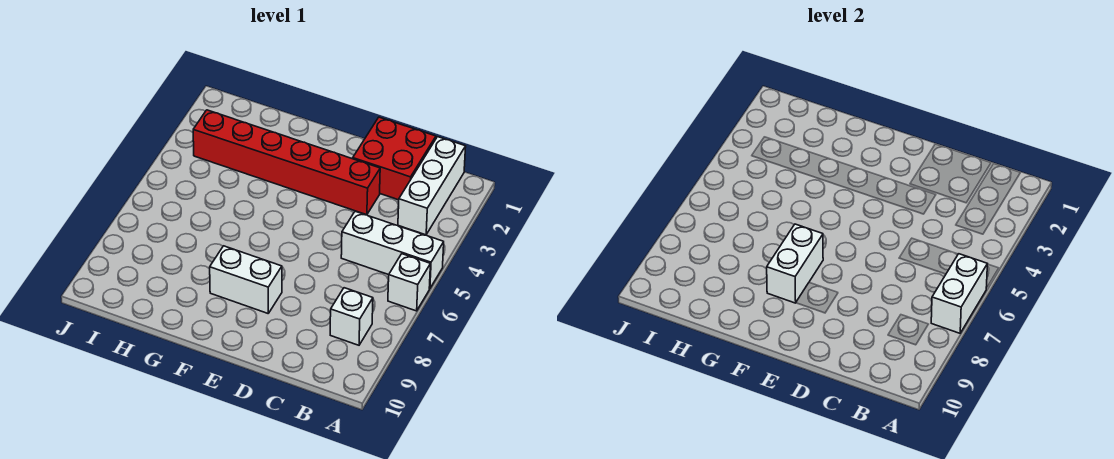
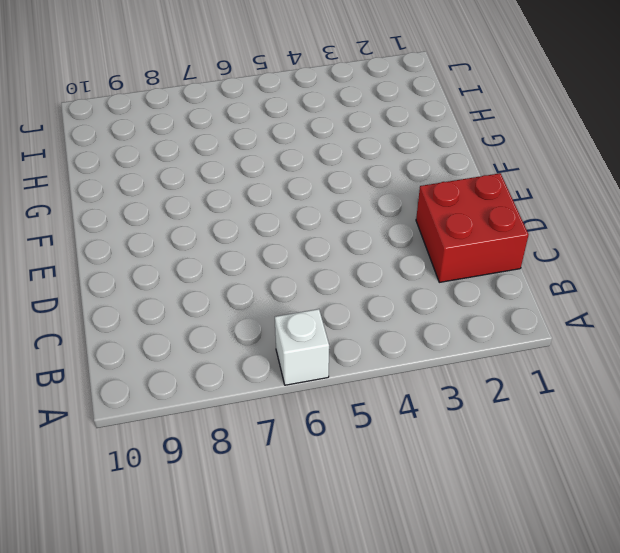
none -> white 1x3 brick [341,211,444,289]
none -> white 1x3 brick [398,137,466,235]

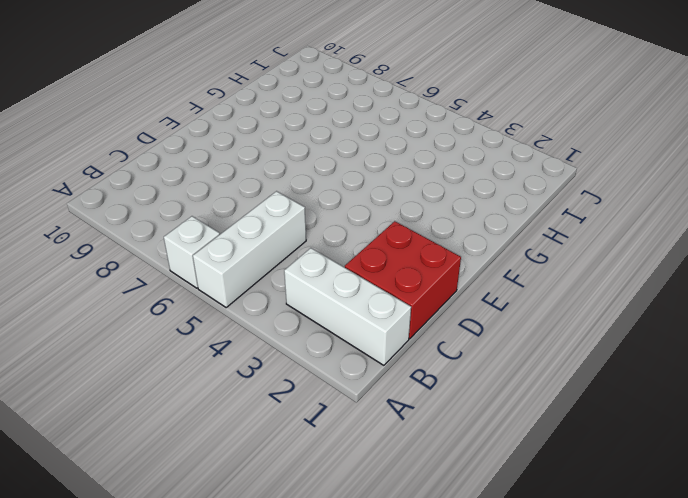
none -> white 1x1 brick [330,288,373,345]
none -> red 1x6 brick [193,110,380,215]

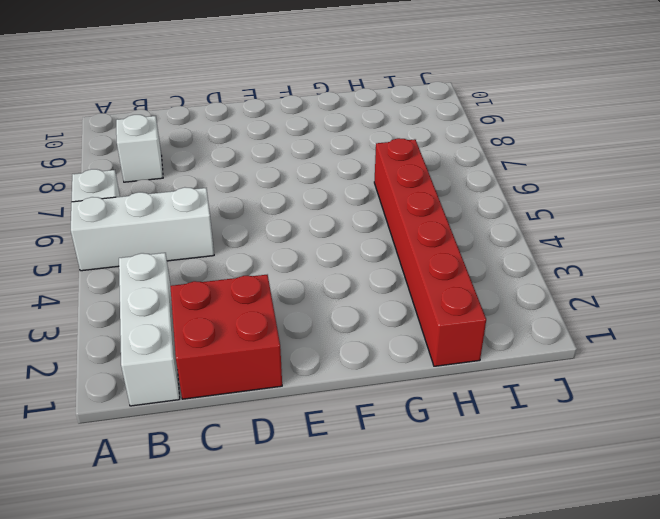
red 1x6 brick [374,138,486,366] -> red 1x6 brick turned to [193,110,380,215]
none -> white 1x2 brick [210,246,282,313]
none -> white 1x2 brick [931,254,987,333]

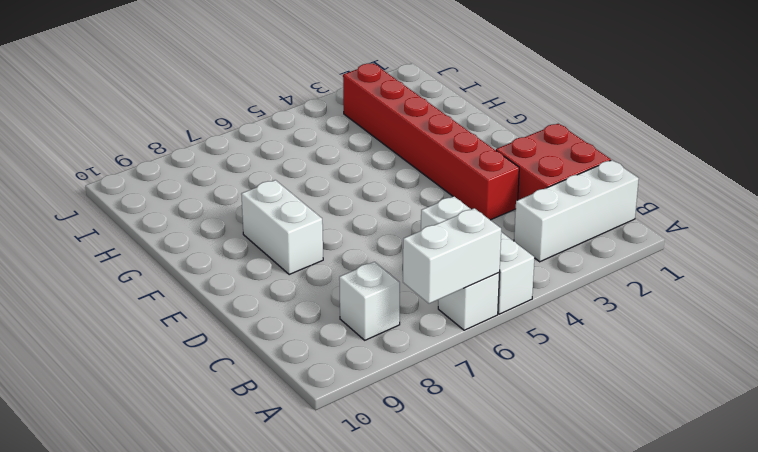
none -> white 1x2 brick [767,224,823,303]

